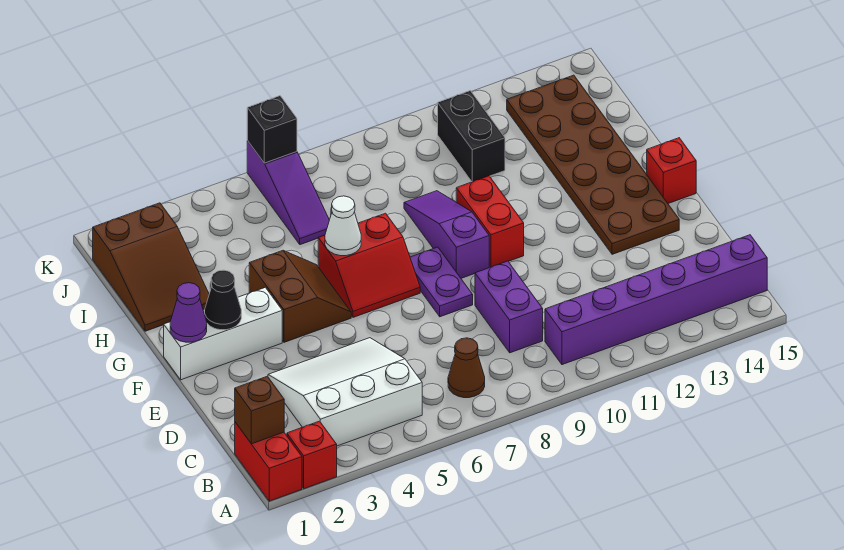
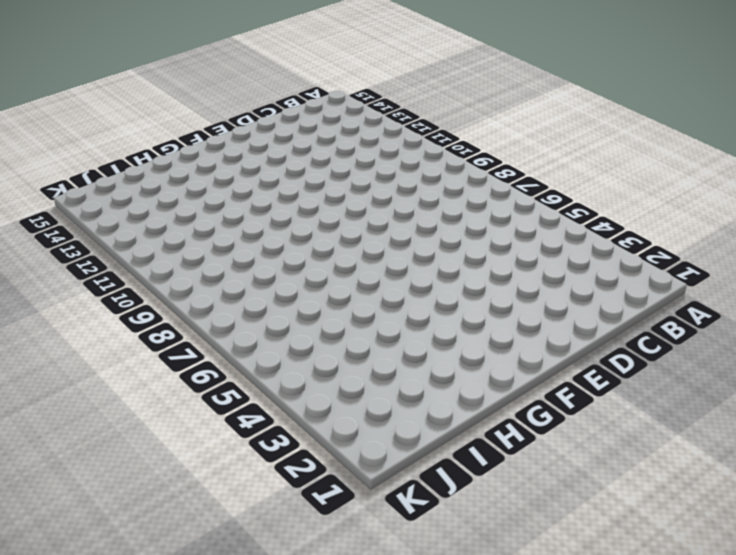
none -> red 1x2 brick [235,422,302,501]
none -> red 1x1 brick [287,421,337,489]
none -> white 3x3 slope [268,338,422,446]

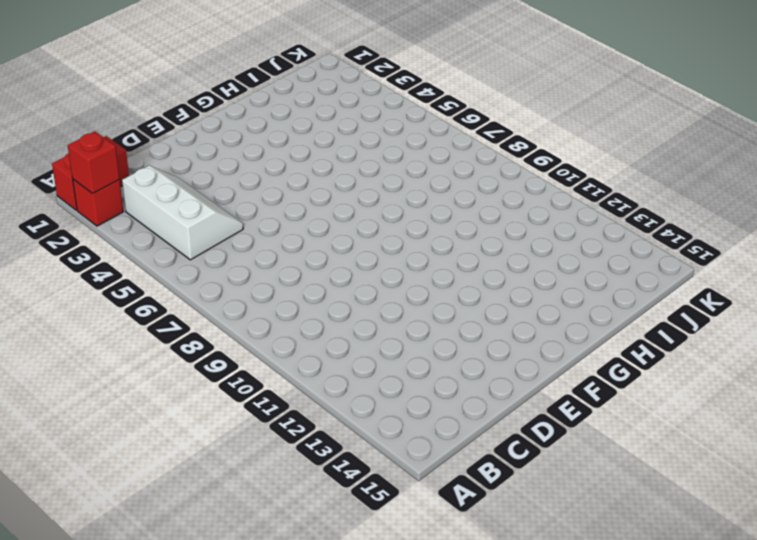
red 1x1 brick [68,132,119,193] -> red 1x1 brick moved to [647,138,696,203]
white 2x3 slope [122,166,243,260] -> white 3x3 slope [268,338,422,446]
none -> brown 1x1 cone [448,338,485,398]
none -> purple 1x6 brick [545,235,767,365]
none -> purple 1x2 brick [475,261,543,353]

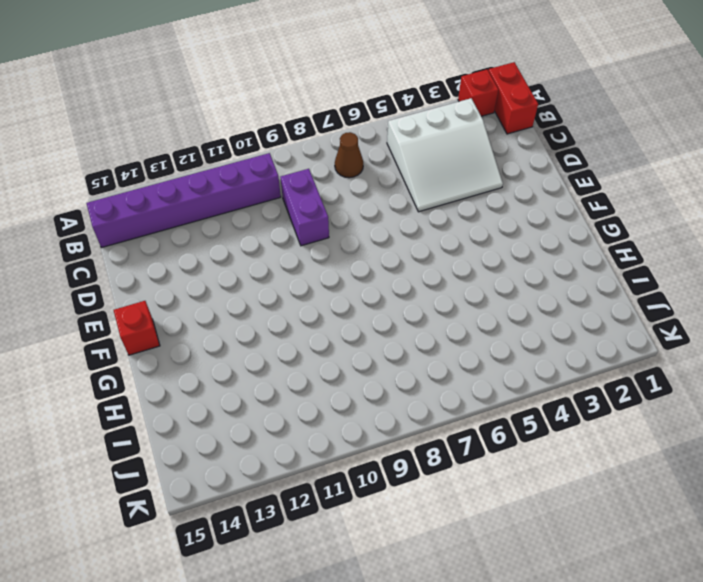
none -> purple 1x2 plate [410,247,473,317]
none -> brown 2x6 plate [507,75,679,254]
none -> white 1x3 brick [164,287,282,380]

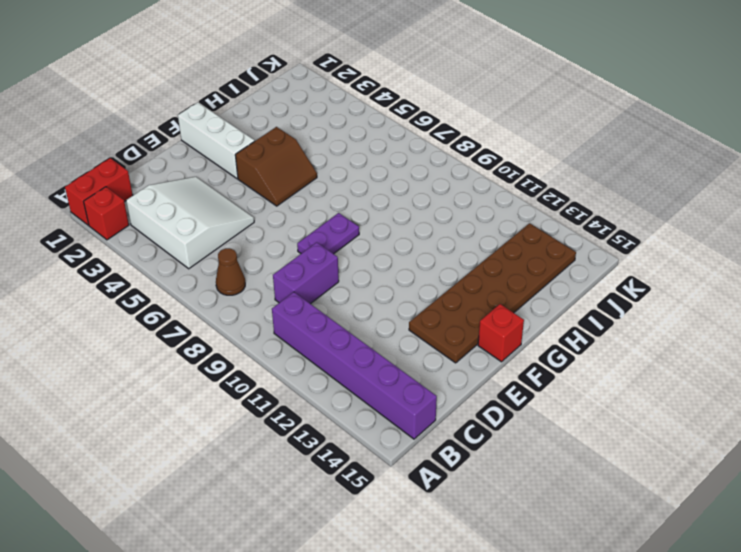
none -> red 2x2 slope [318,213,420,317]
none -> purple 1x3 slope [404,191,489,278]
none -> red 1x2 brick [456,176,524,267]

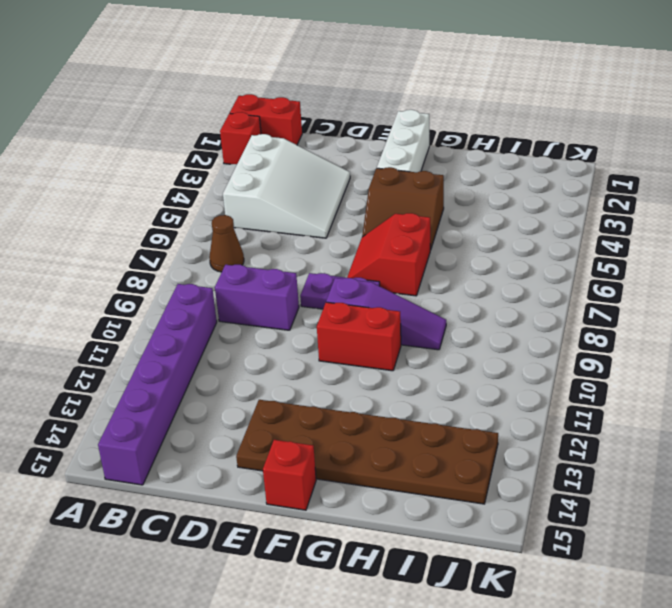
none -> brown 2x3 slope [93,203,209,331]
none -> purple 1x3 slope [247,141,329,245]
none -> black 1x2 brick [438,91,505,182]

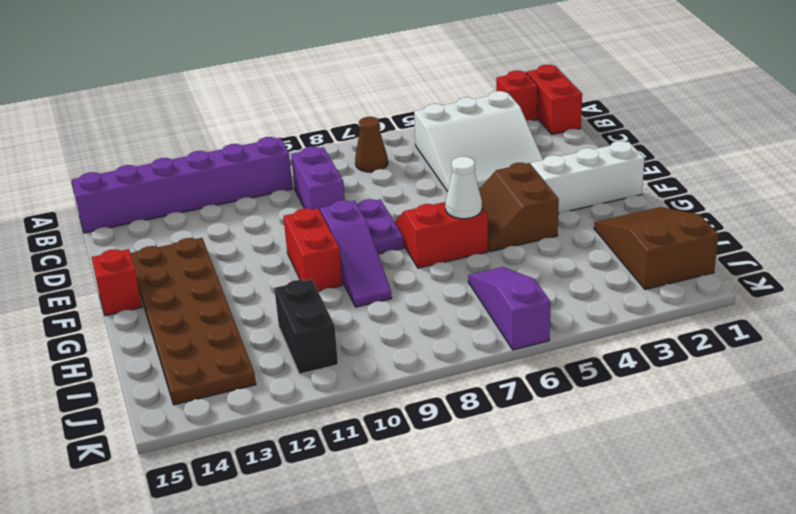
none -> brown 1x1 brick [235,376,284,444]
none -> purple 1x1 cone [170,283,207,342]
none -> black 1x1 cone [205,270,241,330]

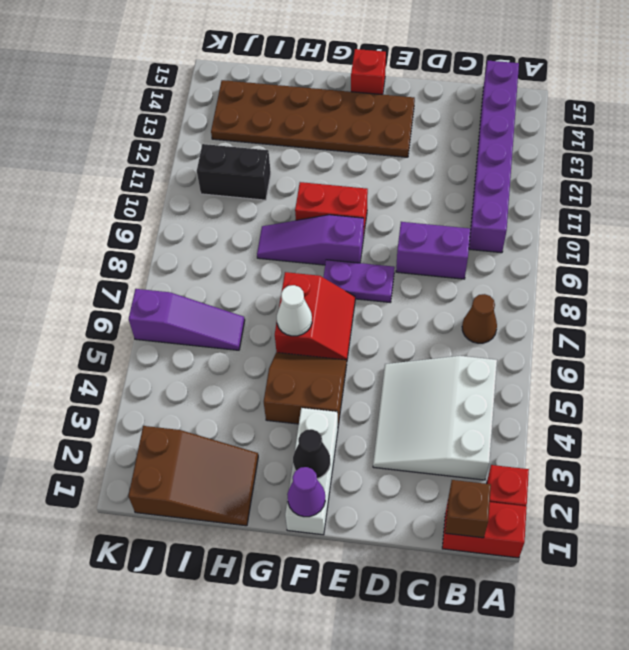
none -> black 1x1 brick [247,96,297,163]

